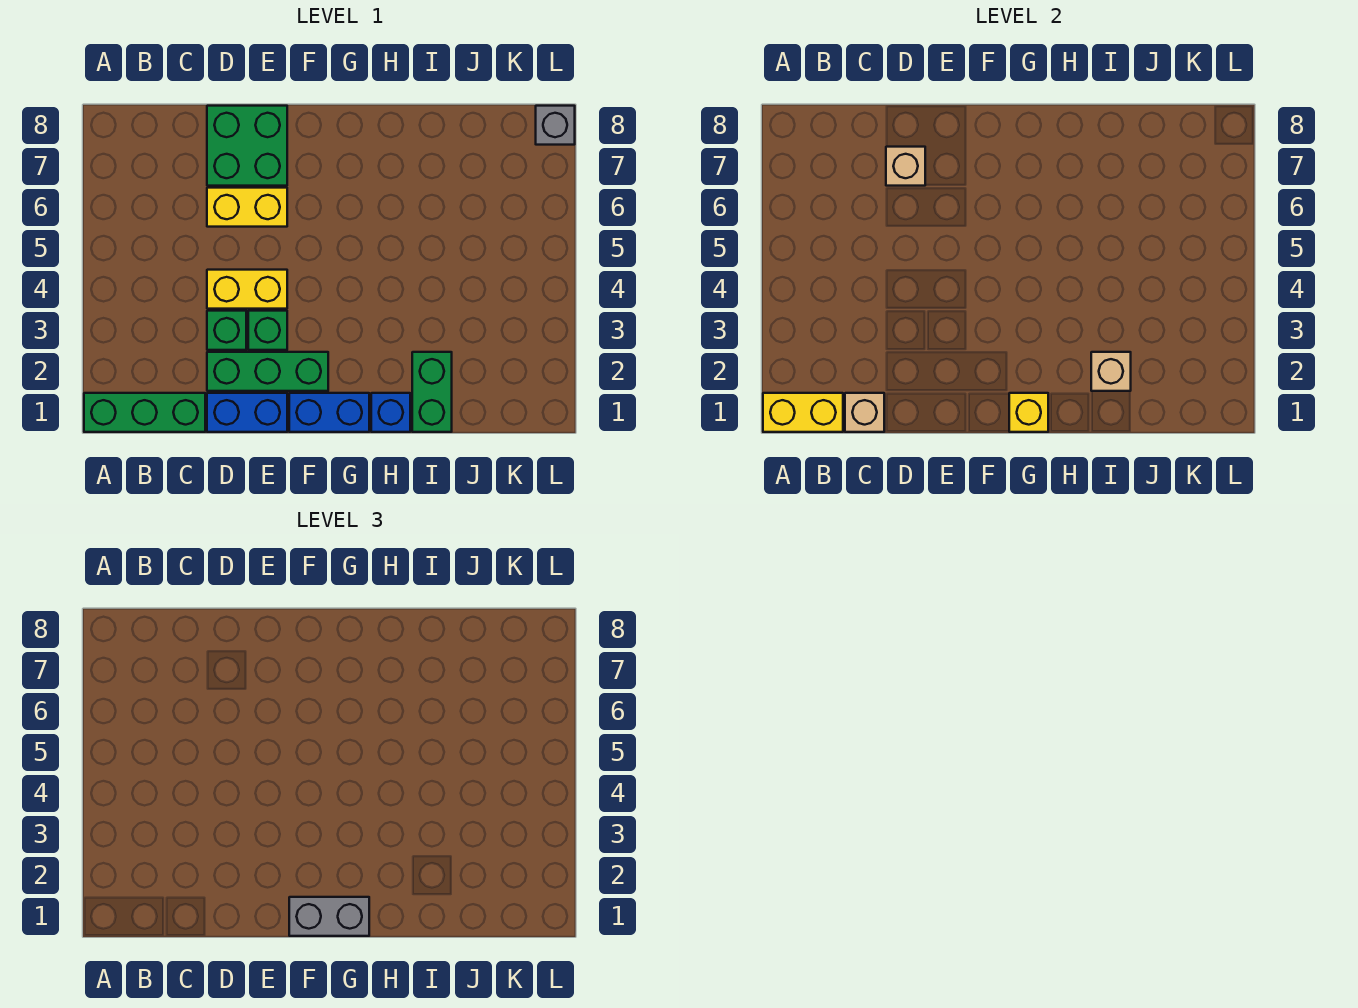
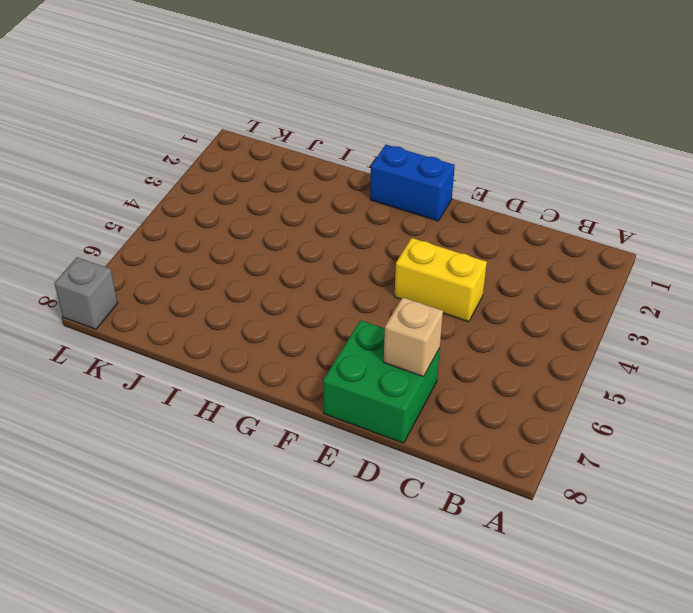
none -> green 1x3 brick [84,393,205,432]
none -> blue 1x2 brick [207,393,287,432]
none -> green 1x3 brick [207,352,328,391]

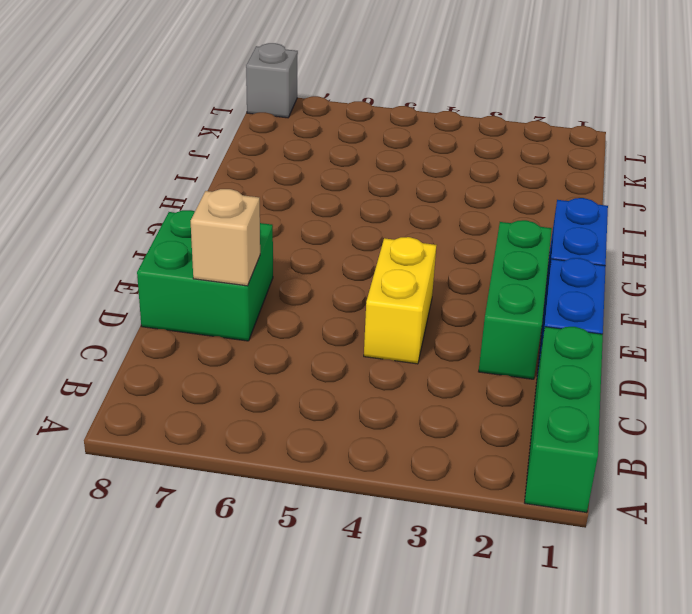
none -> green 1x1 brick [207,311,246,350]
none -> yellow 1x2 brick [207,188,287,227]
none -> green 1x1 brick [248,311,287,350]

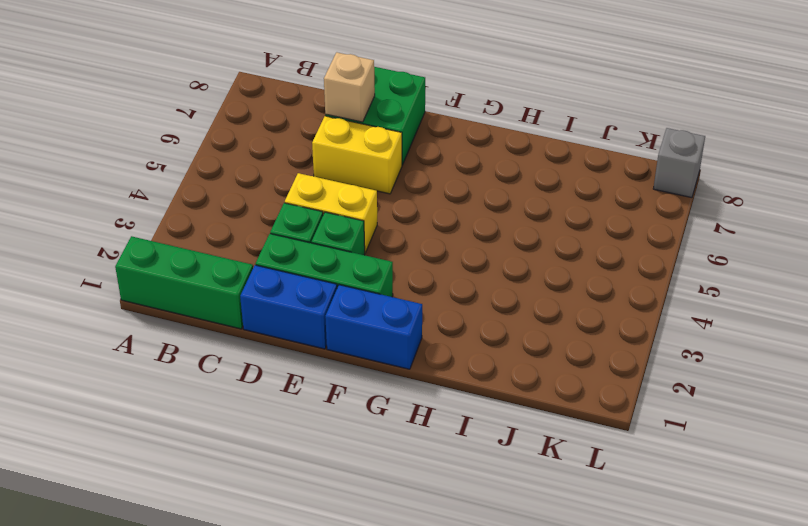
none -> blue 1x1 brick [371,393,410,432]
none -> green 1x2 brick [412,352,452,432]
none -> yellow 1x2 brick [763,393,843,432]

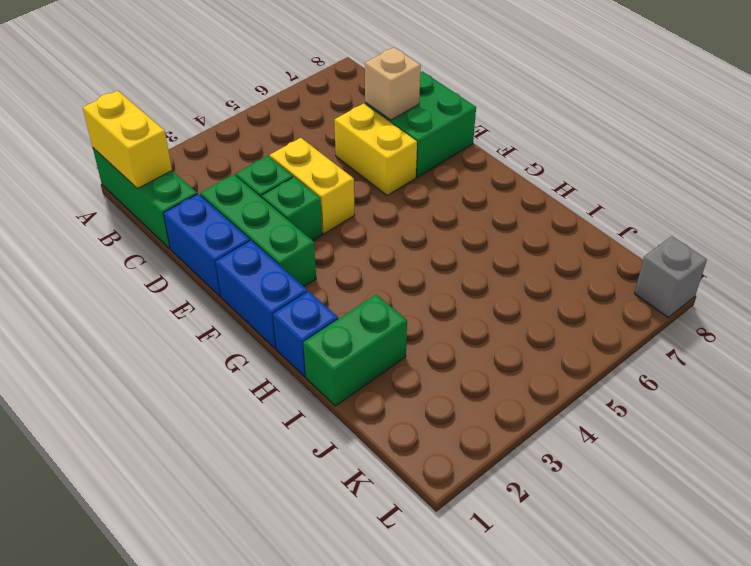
none -> tan 1x1 brick [845,393,884,432]
none -> yellow 1x1 brick [1009,393,1048,432]
none -> tan 1x1 brick [1091,352,1131,391]

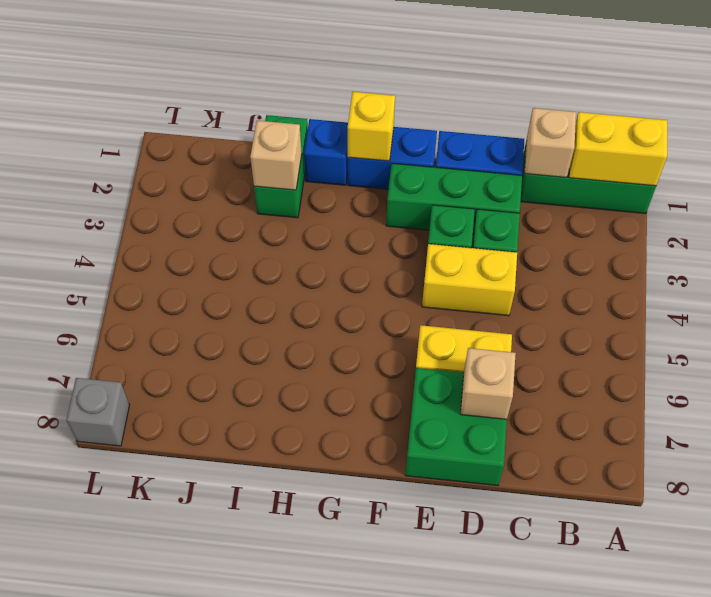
none -> grey 1x2 brick [289,897,369,936]

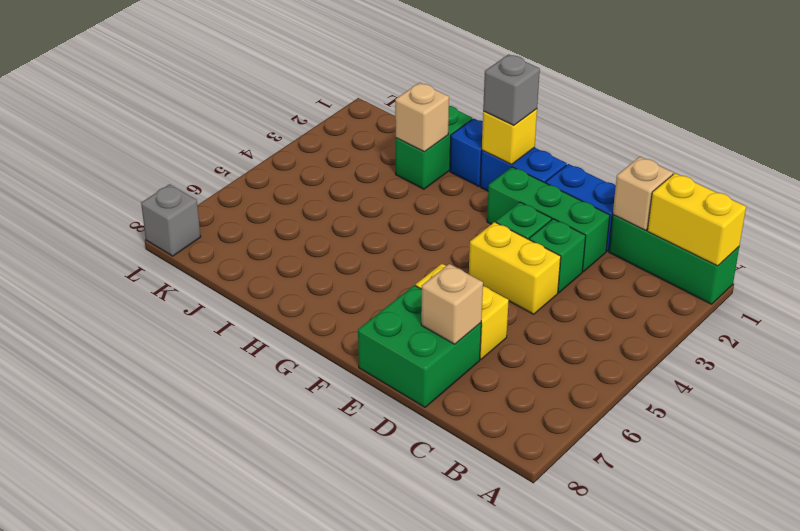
grey 1x1 brick [483,54,540,126] -> grey 1x2 brick [289,897,369,936]

